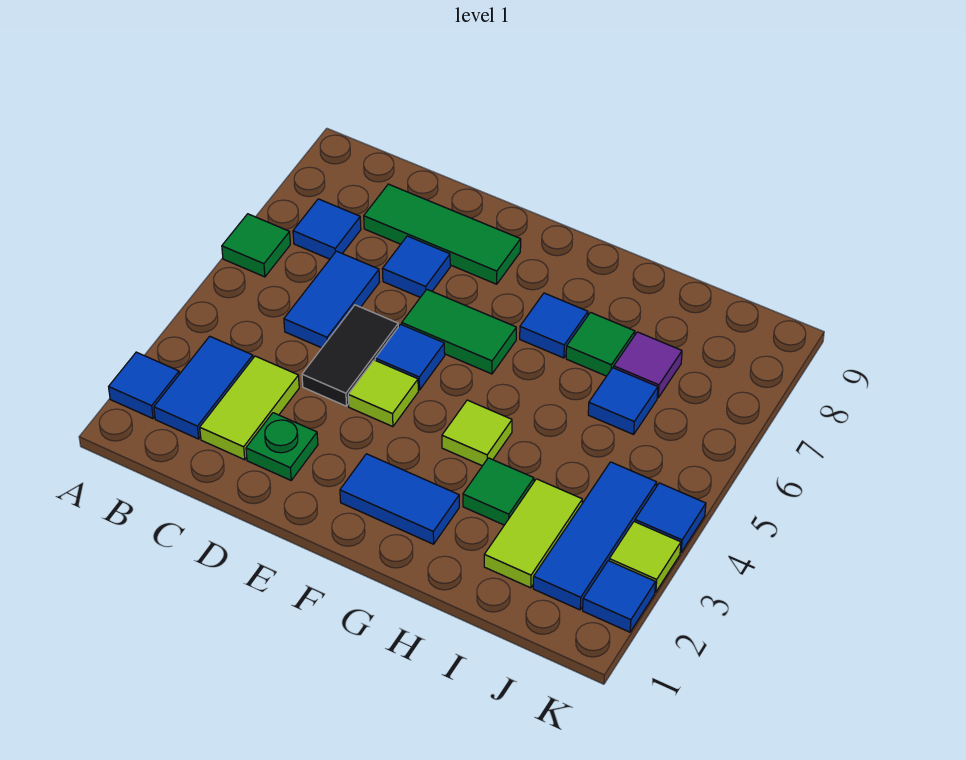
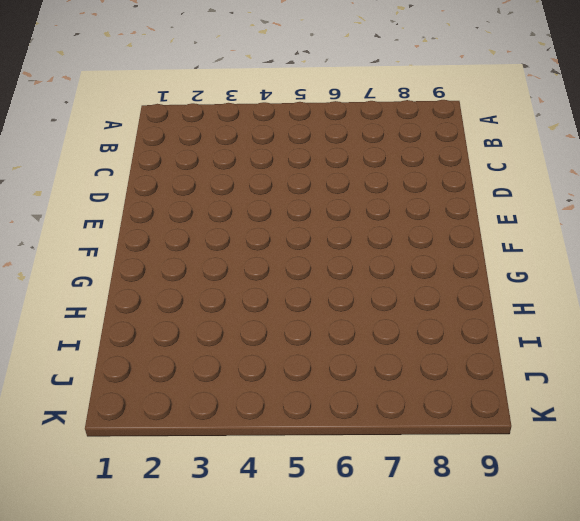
none -> blue 1x1 tile [109,352,179,419]
none -> green 1x1 tile [222,214,290,277]
none -> blue 1x2 tile [154,336,253,439]

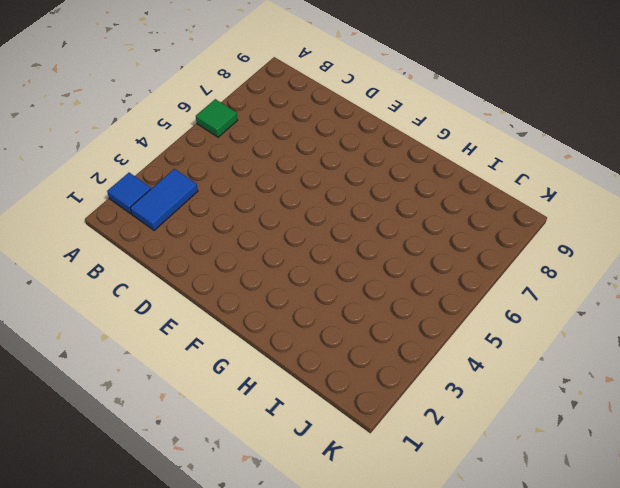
none -> blue 1x1 tile [293,199,361,259]
none -> lime 1x2 tile [200,356,299,460]
none -> blue 1x2 tile [284,251,379,348]

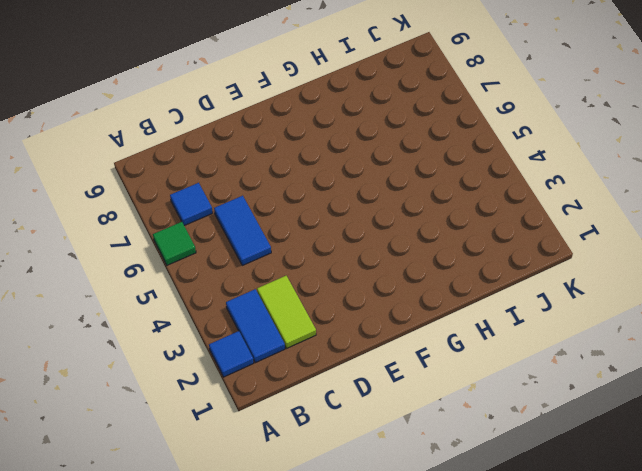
none -> green 1x3 tile [364,184,521,284]
none -> green 1x1 plate [246,413,318,480]
none -> black 1x2 tile [302,305,398,406]

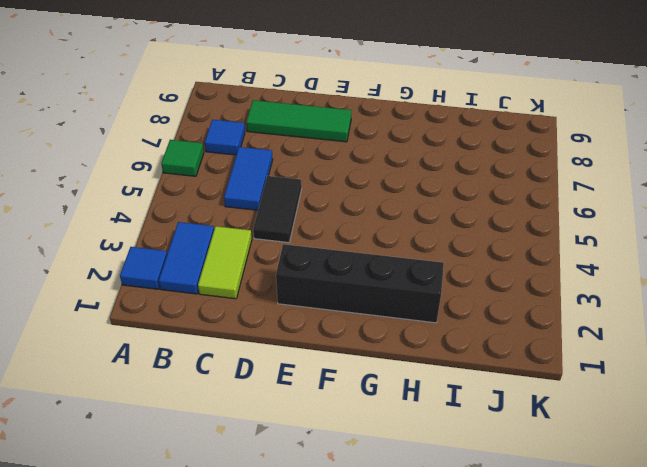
black 1x4 brick [276,244,444,323] -> blue 1x2 tile [340,454,459,544]
none -> green 1x1 plate [246,413,318,480]
none -> blue 1x1 tile [383,236,450,297]
none -> lime 1x1 tile [348,360,418,427]

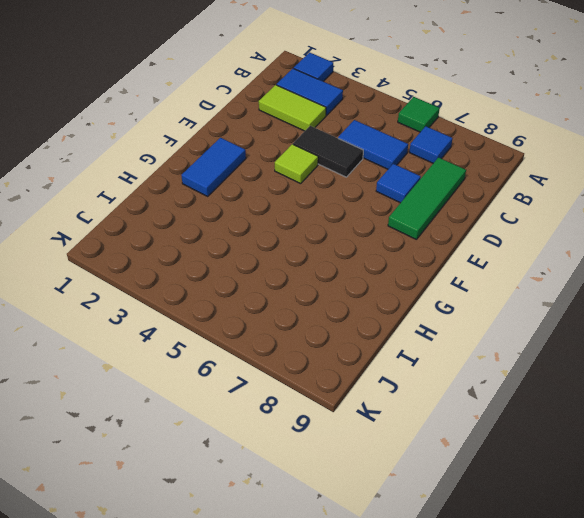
none -> green 1x1 plate [246,413,318,480]
none -> blue 1x1 tile [375,324,445,390]
none -> green 1x2 tile [402,289,516,374]

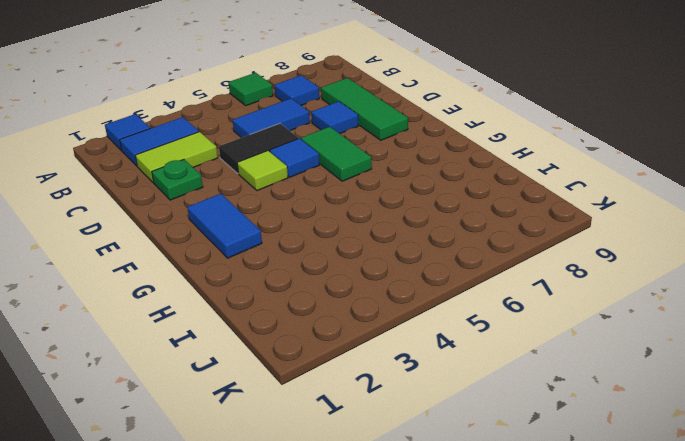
none -> lime 1x1 tile [442,400,512,466]
none -> blue 1x1 tile [520,293,588,358]
none -> green 1x1 tile [463,458,534,525]

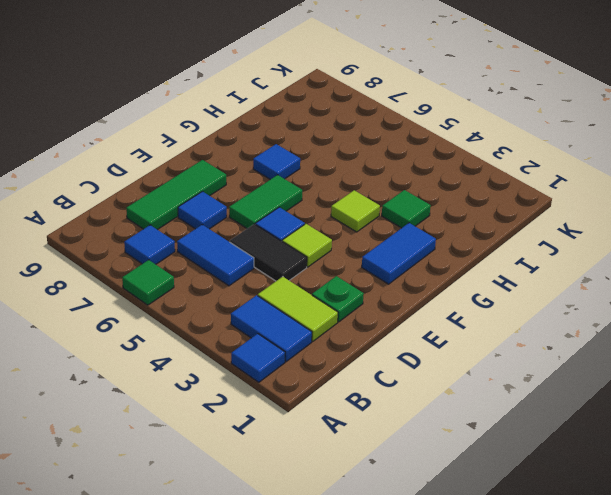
none -> green 1x1 tile [566,312,635,376]
none -> lime 1x2 tile [484,479,582,588]
none -> blue 1x1 tile [588,368,658,434]

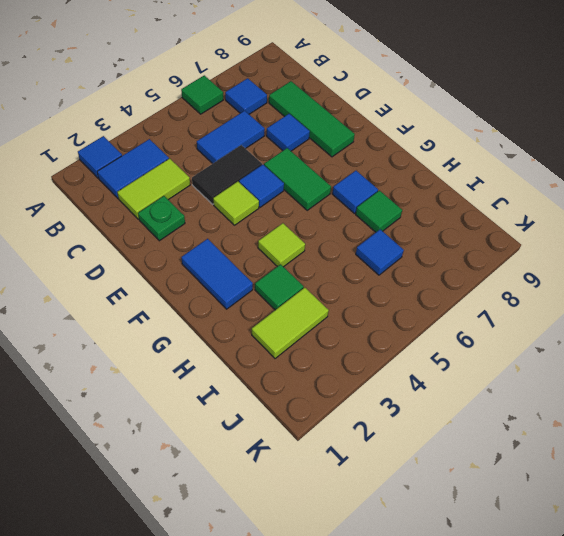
none -> purple 1x1 tile [614,332,682,398]
none -> blue 1x3 tile [533,462,657,610]
none -> blue 1x1 tile [583,561,655,632]

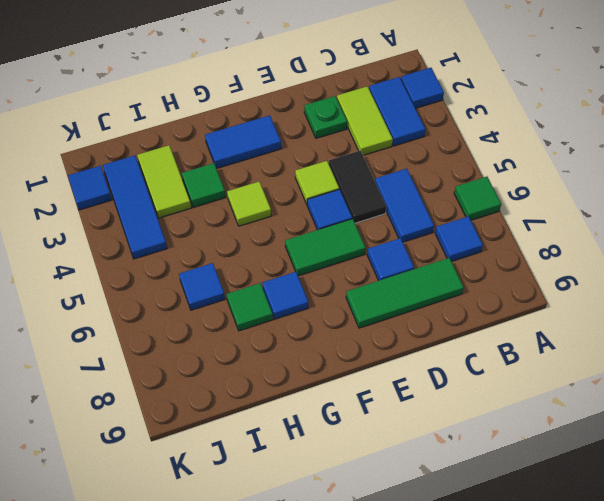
none -> purple 1x1 tile [614,332,682,398]
none -> lime 1x1 tile [609,522,681,592]
none -> blue 1x1 tile [635,483,706,553]

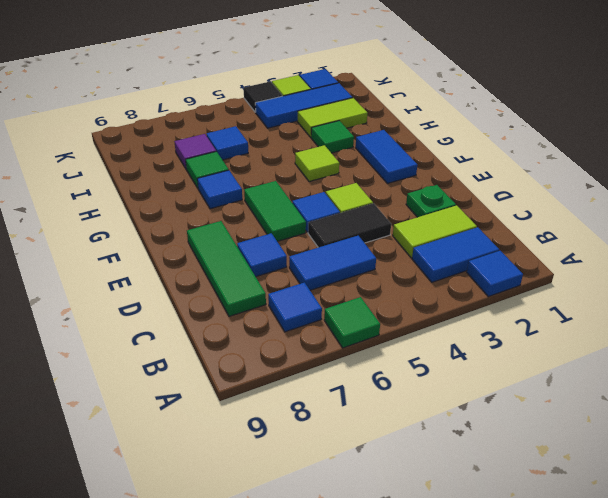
black 1x1 tile [244,81,282,112] -> blue 1x1 tile [635,483,706,553]

